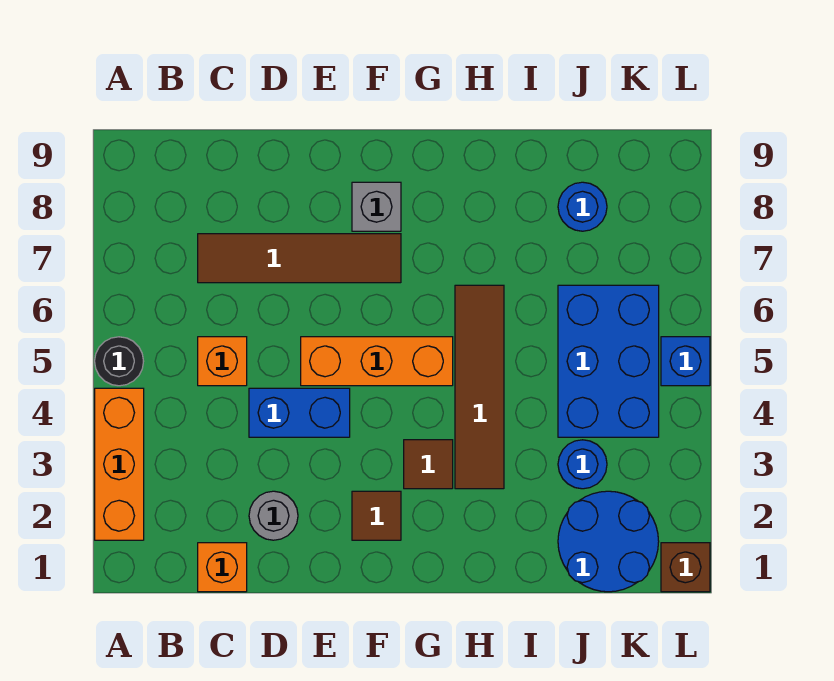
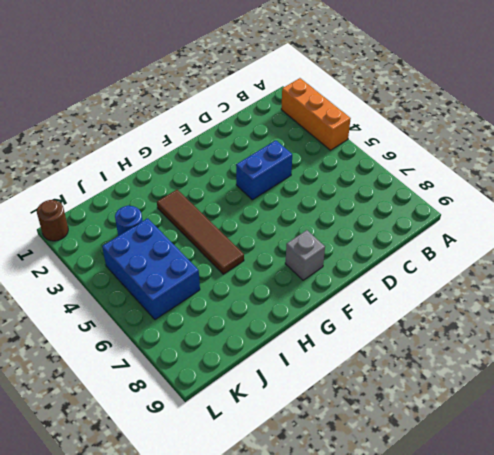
brown 1x1 round brick [37,200,68,241] -> brown 1x1 brick [661,543,710,592]
none -> black 1x1 round brick [95,337,144,386]
none -> orange 1x1 brick [198,543,247,592]
none -> orange 1x1 brick [198,337,247,386]

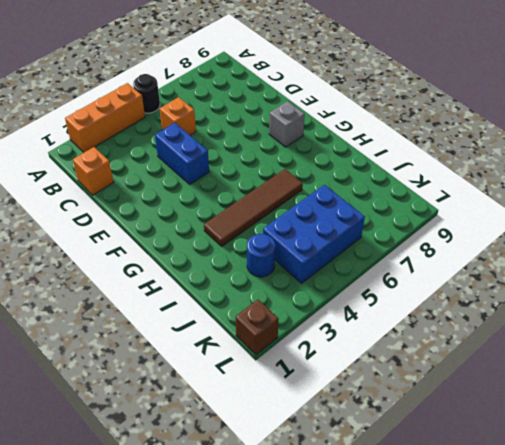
none -> brown 1x4 tile [198,234,401,283]
none -> grey 1x1 round brick [249,491,298,540]
none -> orange 1x3 brick [301,337,453,386]

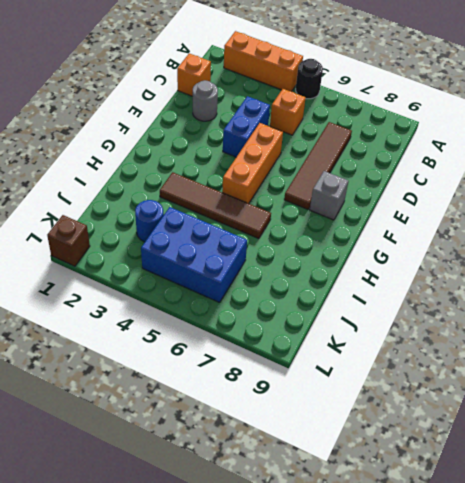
none -> brown 1x1 tile [352,491,401,540]
none -> brown 1x1 tile [404,440,453,489]
none -> blue 2x2 round brick [558,491,659,592]

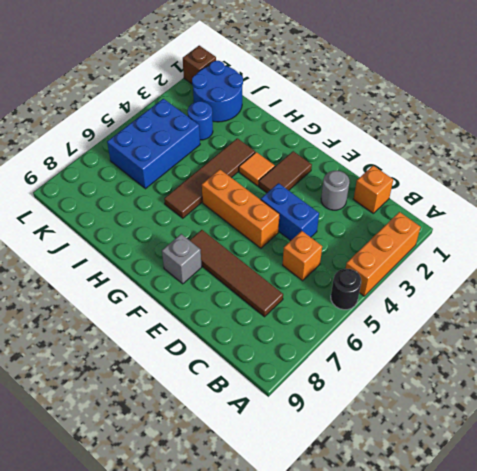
brown 1x2 tile [259,151,312,193] -> brown 1x1 tile [352,491,401,540]
orange 1x1 tile [239,152,275,186] -> brown 1x1 tile [404,440,453,489]
none -> blue 1x1 round brick [558,182,607,231]
none -> blue 1x1 brick [661,337,710,386]

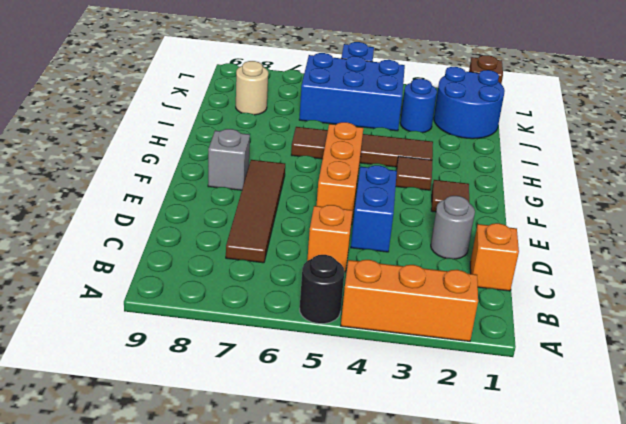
tan 1x1 round brick [236,61,268,115] -> blue 1x1 round brick [558,182,607,231]

